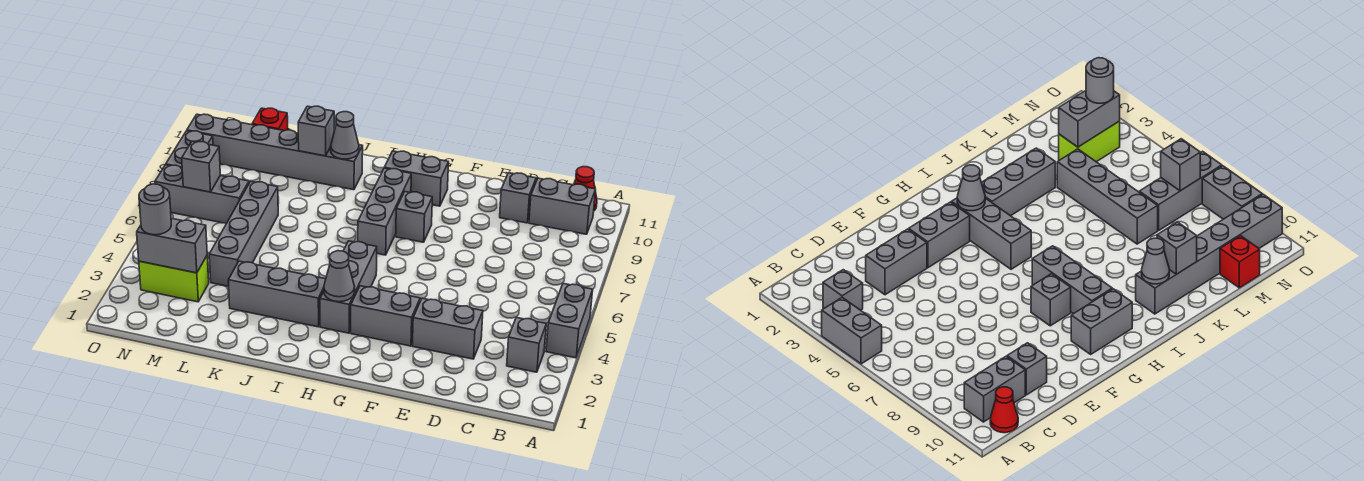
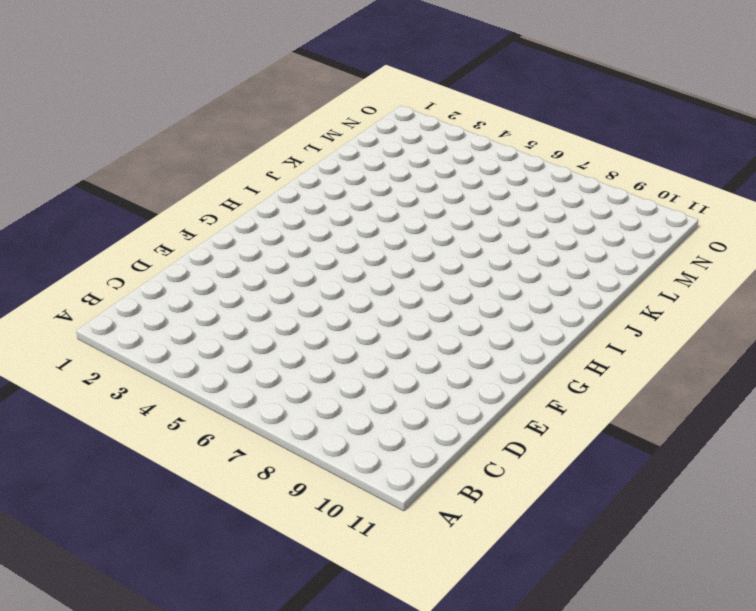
none -> grey 1x2 brick [546,283,593,358]
none -> grey 1x1 brick [507,317,546,372]
none -> grey 1x2 brick [529,178,596,234]

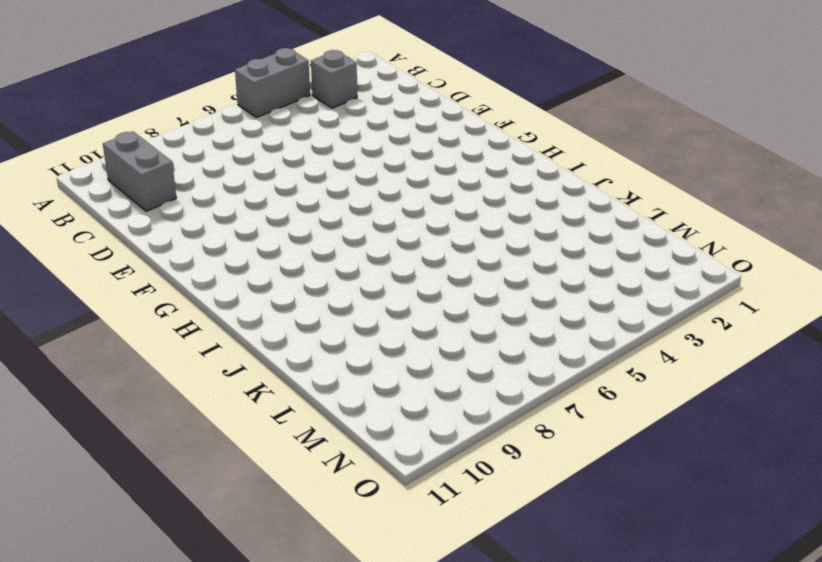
none -> red 1x1 cone [574,167,597,211]
none -> grey 1x2 brick [412,298,483,359]
none -> grey 1x1 brick [500,173,536,223]

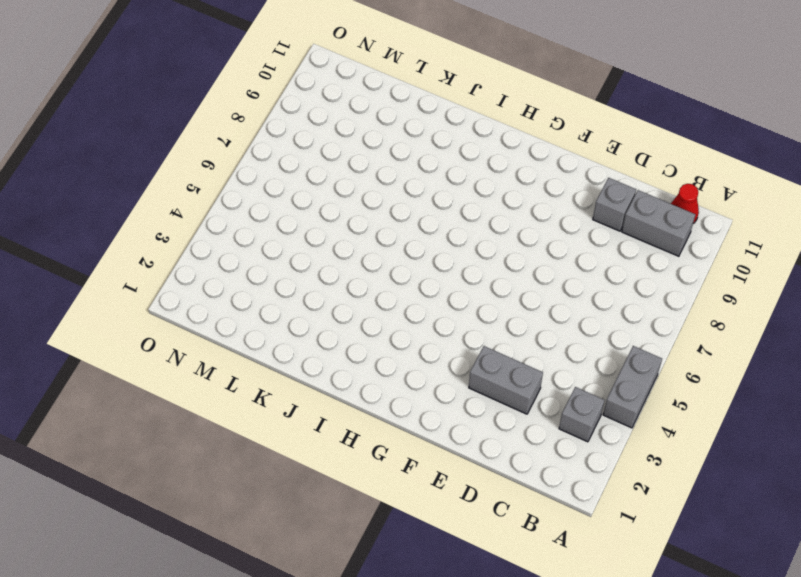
none -> grey 1x2 brick [351,286,420,346]
none -> grey 1x1 brick [396,192,432,242]
none -> grey 1x2 brick [384,151,449,206]

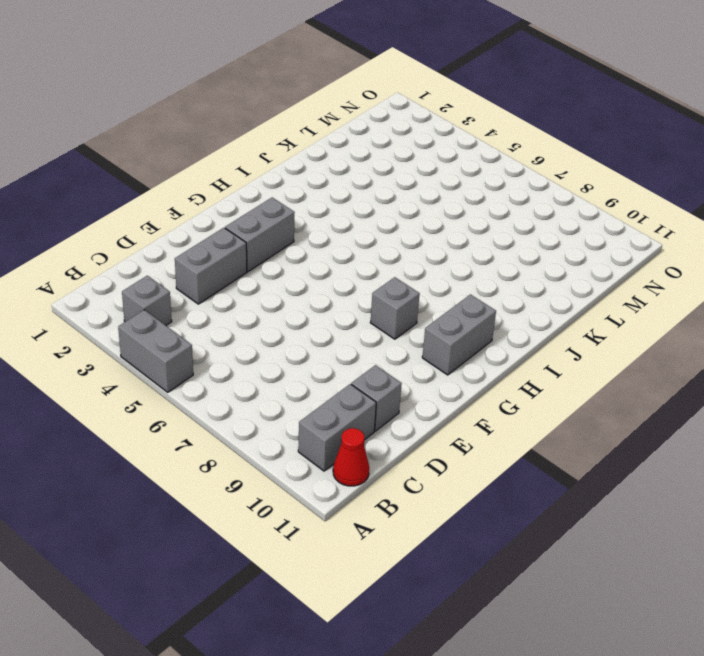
none -> grey 1x3 brick [320,241,377,333]
none -> grey 1x3 brick [358,168,411,255]
none -> grey 1x3 brick [228,261,326,327]

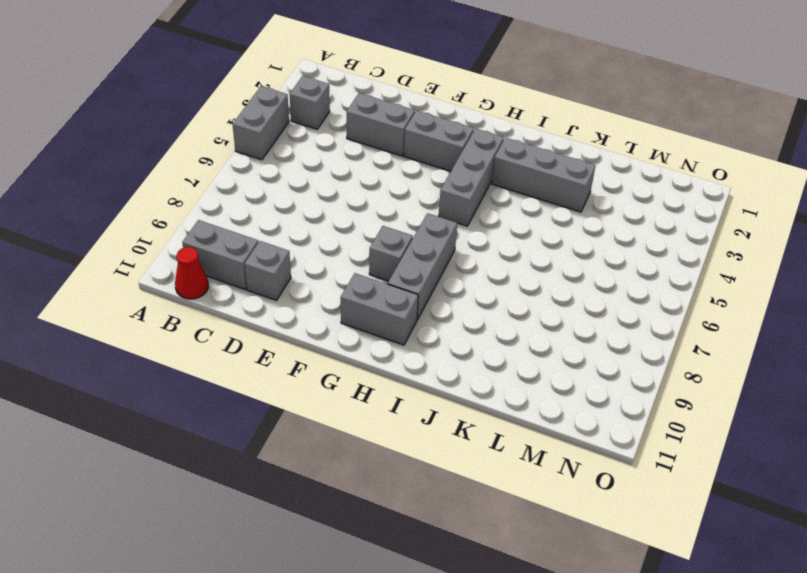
none -> grey 1x6 brick [187,114,363,190]
none -> grey 1x4 brick [209,181,278,286]
none -> lime 1x2 brick [139,256,209,302]

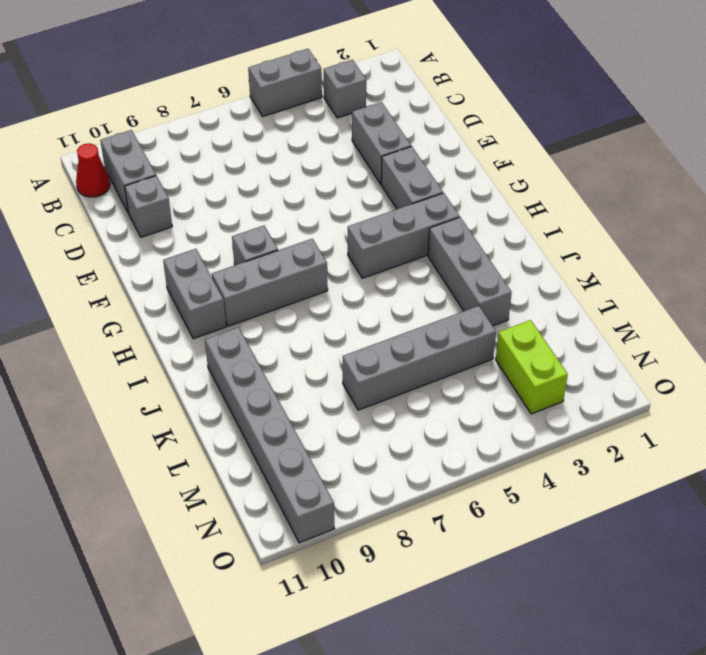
none -> grey 1x3 brick [155,165,249,224]
none -> red 1x1 brick [252,108,288,131]
none -> grey 1x2 brick [166,131,213,168]

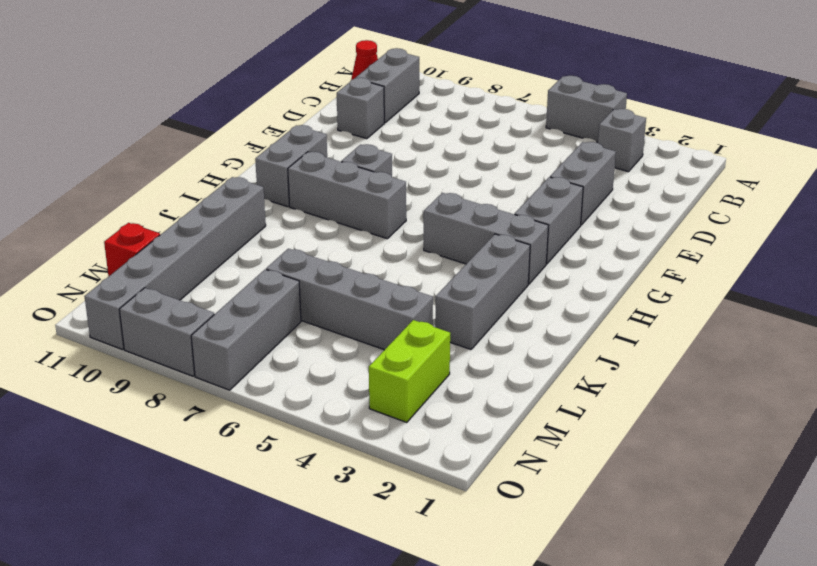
none -> grey 1x1 cone [324,251,355,302]
none -> grey 1x1 cone [331,112,359,159]
none -> grey 1x1 brick [298,106,334,156]

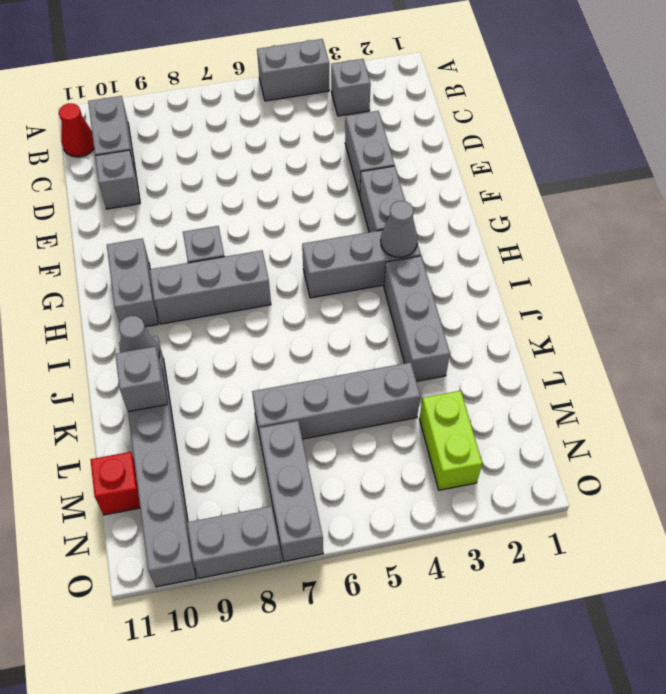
none -> grey 1x2 brick [137,218,207,273]
none -> grey 1x1 brick [182,141,220,192]
none -> grey 1x1 round brick [139,184,171,235]

